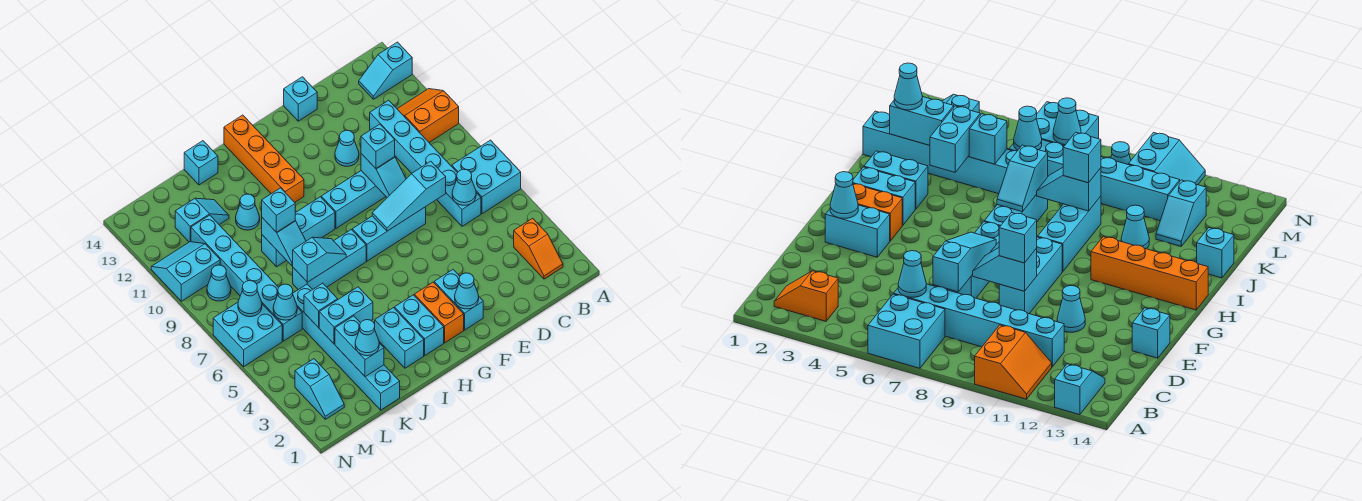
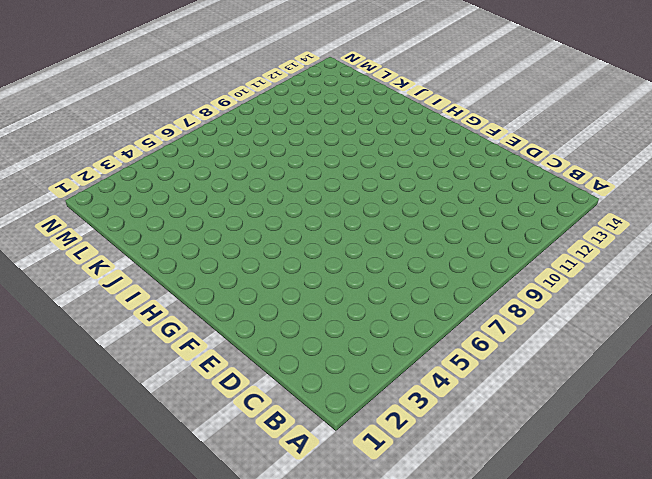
none -> cyan 2x2 brick [452,140,521,214]
none -> orange 2x2 slope [397,89,459,142]
none -> cyan 1x2 slope [359,42,412,99]
none -> orange 1x2 slope [514,218,563,279]

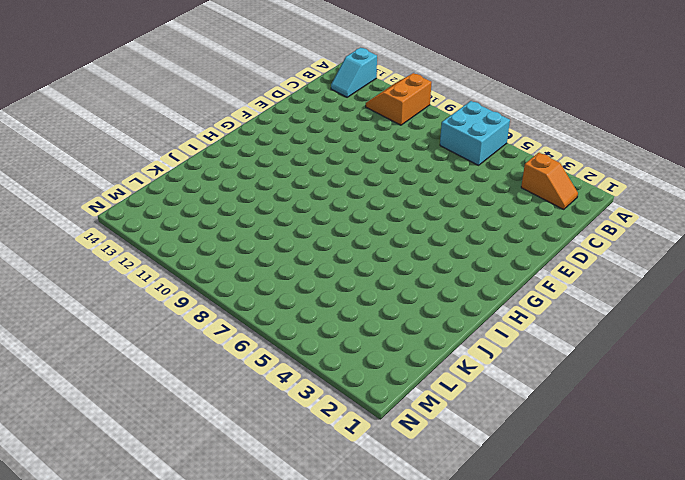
none -> cyan 1x6 brick [370,100,481,226]
none -> cyan 1x3 brick [352,207,426,261]
none -> cyan 1x3 brick [321,171,386,228]
none -> cyan 1x1 cone [335,130,359,166]

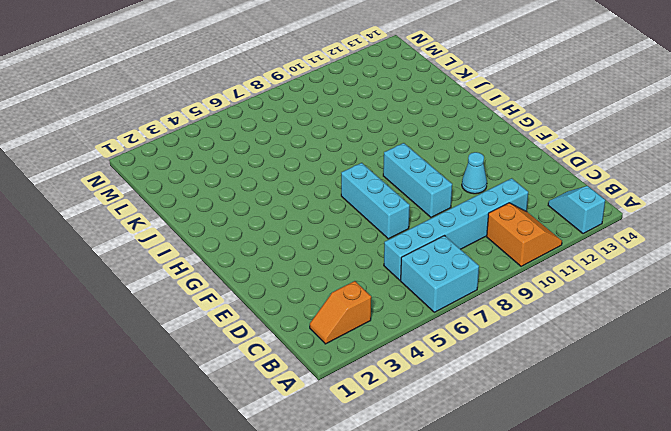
none -> cyan 1x1 brick [284,77,317,121]
none -> cyan 1x2 brick [434,270,483,330]
none -> orange 1x2 brick [414,282,464,343]
none -> cyan 1x2 brick [395,295,444,355]

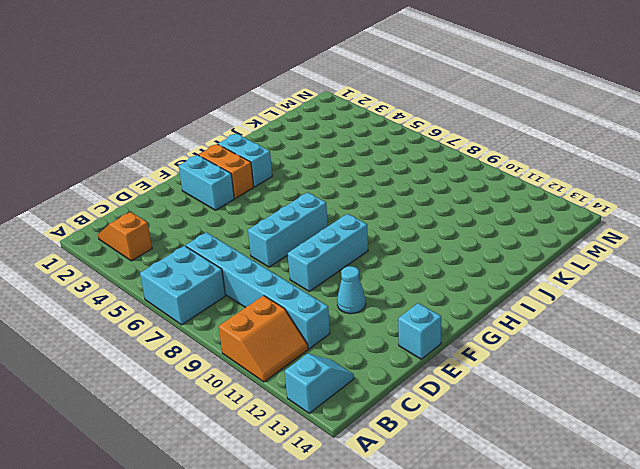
none -> cyan 1x3 brick [293,230,366,290]
none -> cyan 1x3 brick [262,197,335,267]
none -> orange 1x4 brick [224,115,304,202]
none -> cyan 1x2 brick [375,308,424,368]

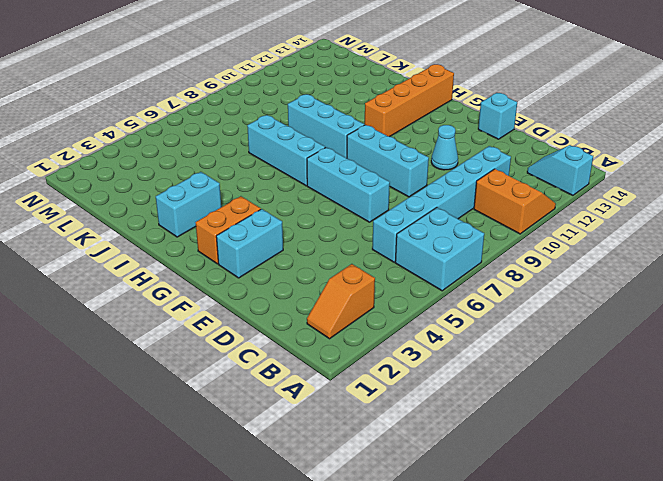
none -> cyan 1x2 brick [395,295,444,355]
none -> cyan 1x1 cone [236,194,260,230]
none -> cyan 1x1 brick [184,141,218,185]
none -> cyan 1x6 brick [293,284,400,410]

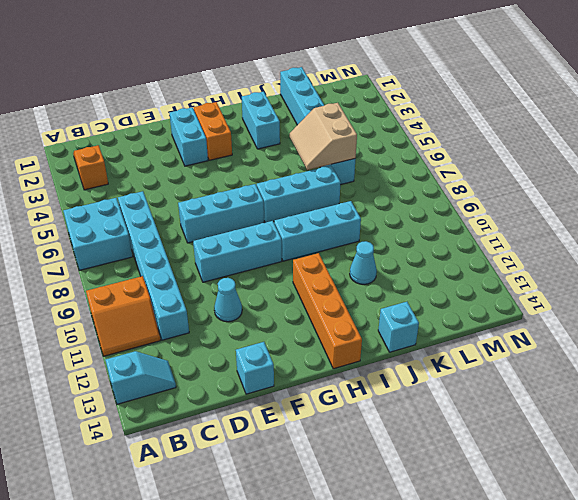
tan 2x2 slope [290,103,357,170] -> cyan 1x1 brick [304,283,338,328]
none -> cyan 1x2 brick [395,295,444,355]
none -> cyan 1x2 slope [175,198,229,242]
none -> cyan 1x6 brick [191,215,302,341]
none -> cyan 1x2 slope [295,359,344,419]

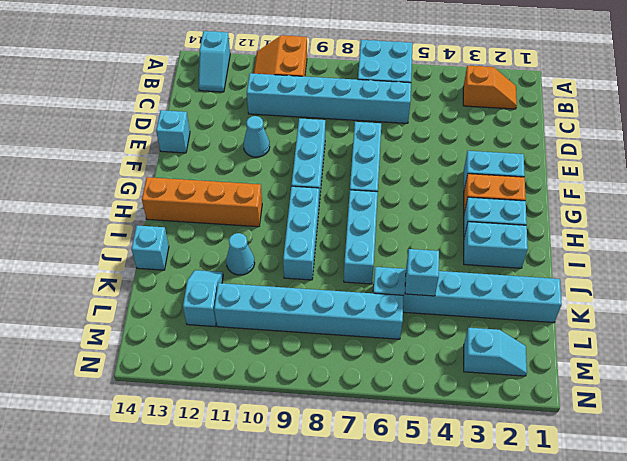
none -> cyan 2x2 brick [213,302,282,367]
none -> cyan 1x1 cone [207,265,231,301]
none -> cyan 2x2 slope [151,242,220,301]
none -> cyan 1x1 cone [452,169,476,205]

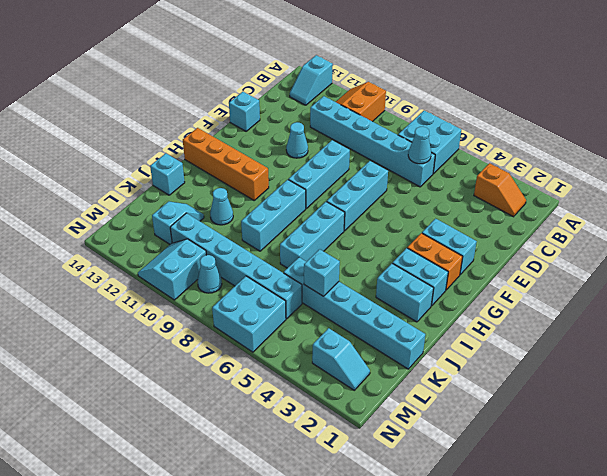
none -> cyan 1x3 slope [372,161,446,231]
none -> cyan 1x2 slope [361,154,406,197]
none -> cyan 1x1 cone [455,273,479,309]
none -> cyan 1x2 slope [293,237,346,282]

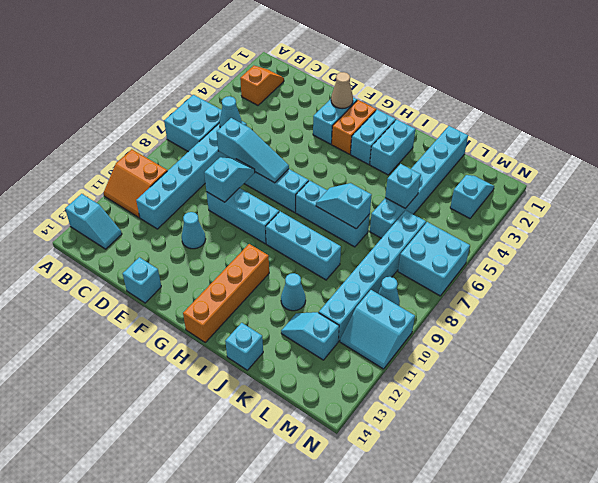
tan 1x1 cone [331,72,353,109] -> cyan 1x1 cone [455,273,479,309]
none -> cyan 1x2 brick [319,287,373,344]
none -> cyan 1x2 slope [262,218,306,266]
none -> cyan 1x2 brick [335,316,384,377]
none -> cyan 1x1 cone [273,284,297,320]

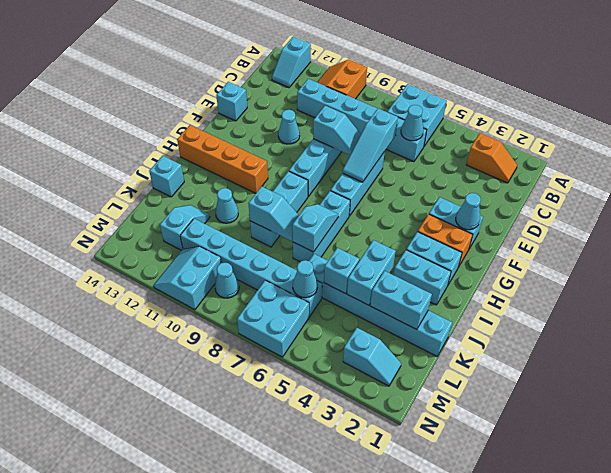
none -> cyan 1x1 cone [238,281,262,317]
none -> cyan 1x1 brick [361,124,395,168]
none -> cyan 1x1 brick [262,188,295,232]
none -> cyan 1x1 cone [355,320,379,356]

